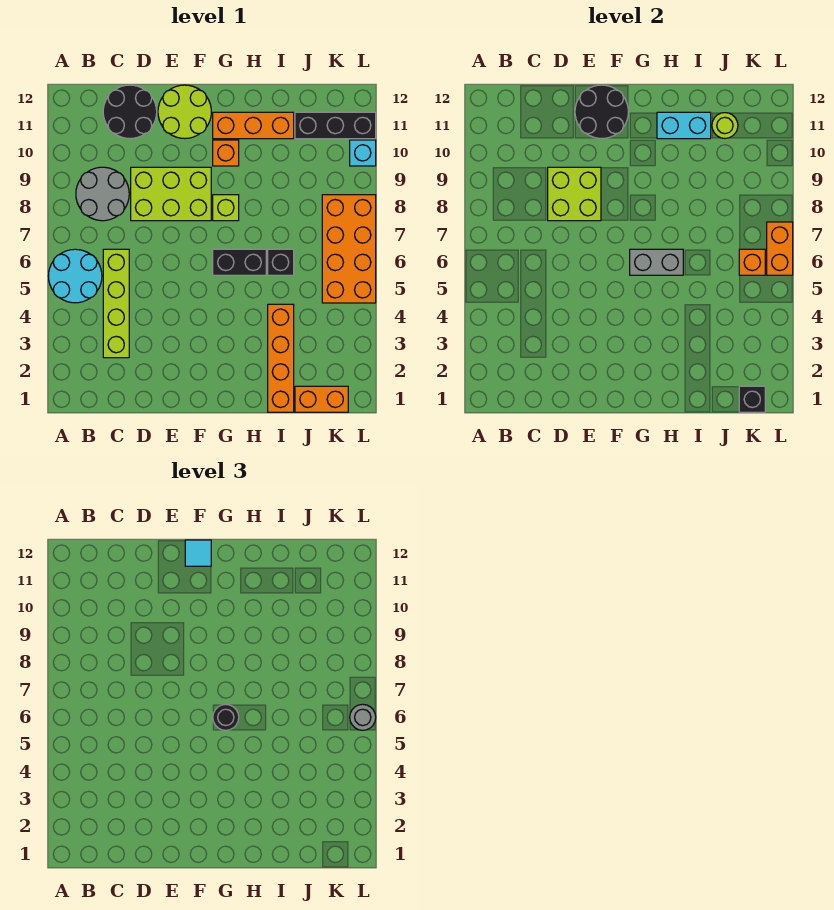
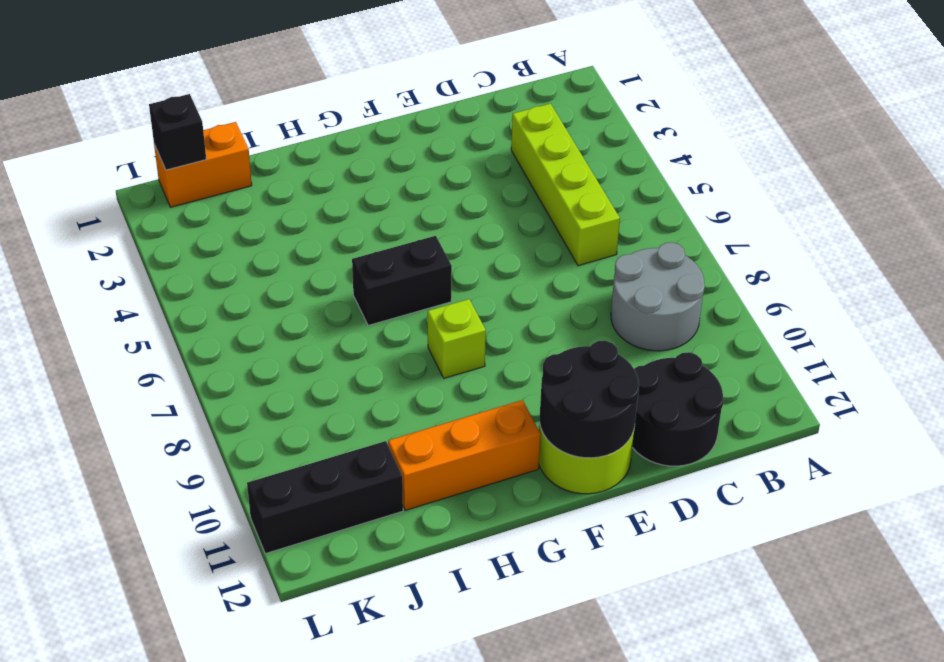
none -> cyan 2x2 round brick [48,249,102,303]
none -> lime 2x3 brick [131,167,211,221]
none -> orange 1x1 brick [213,140,239,166]

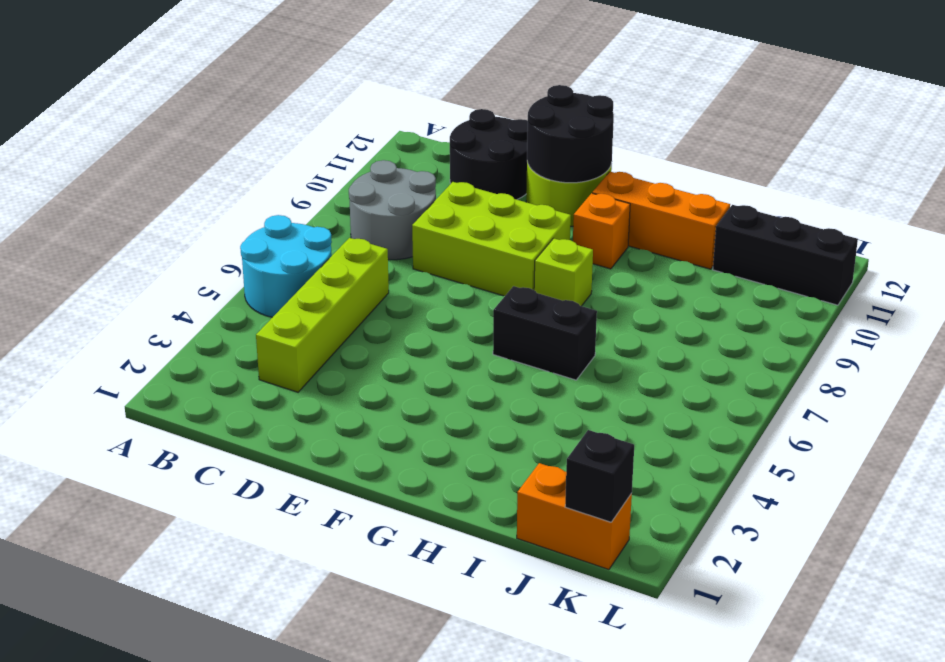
none -> orange 1x4 brick [268,304,294,412]
none -> black 1x1 brick [268,249,294,275]
none -> orange 2x4 brick [322,195,376,303]

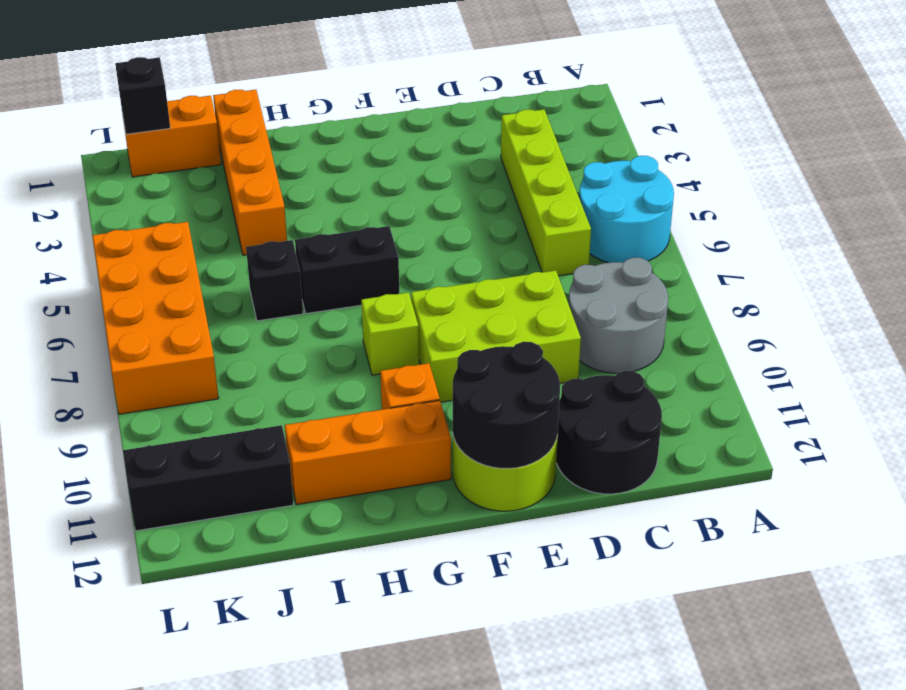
none -> cyan 1x1 brick [350,140,376,166]
none -> lime 2x2 brick [548,167,601,221]
none -> grey 1x2 brick [630,249,683,275]

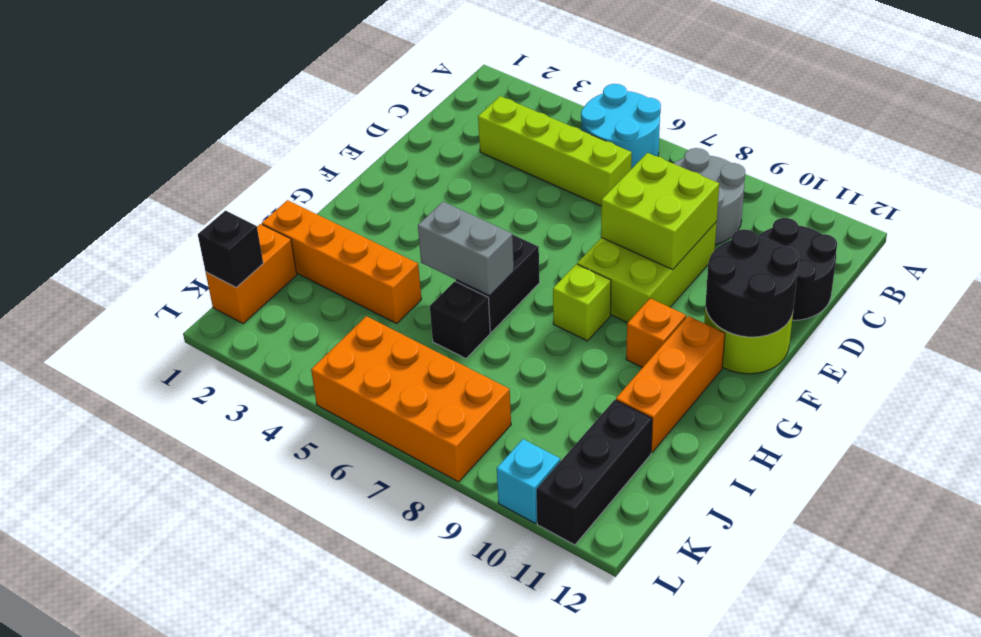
grey 1x2 brick [418,202,514,296] -> grey 1x2 brick turned to [630,249,683,275]
none -> cyan 1x2 brick [657,112,711,139]
none -> lime 1x1 round brick [712,113,738,138]
none -> orange 1x1 brick [739,249,765,275]

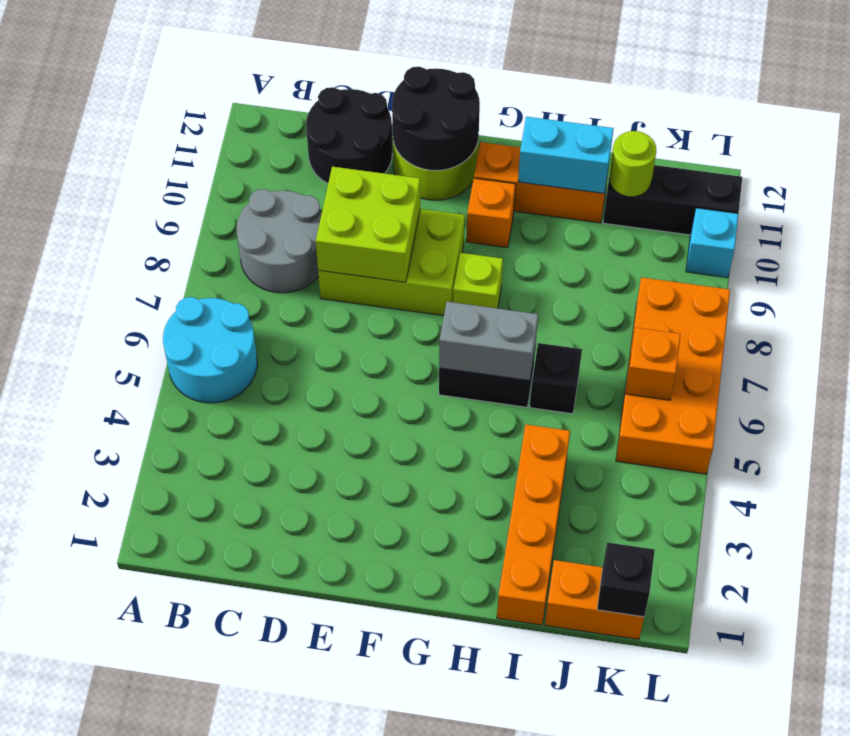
none -> lime 1x4 brick [103,249,129,358]
none -> orange 1x2 brick [767,222,793,275]
none -> cyan 1x1 tile [185,540,211,566]

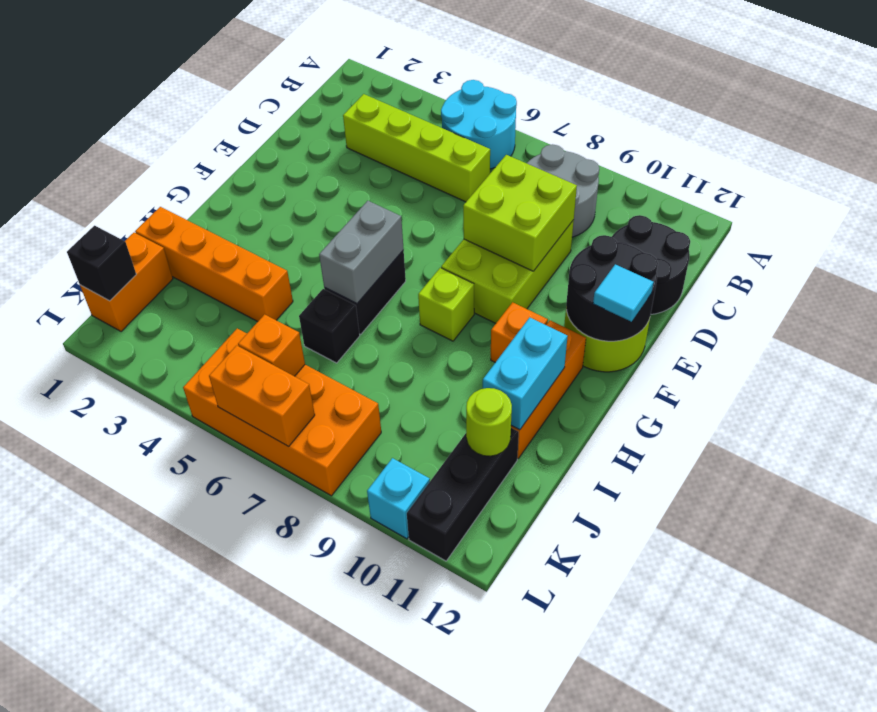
none -> black 1x1 round brick [213,704,239,730]
none -> grey 1x1 round brick [350,704,376,730]

